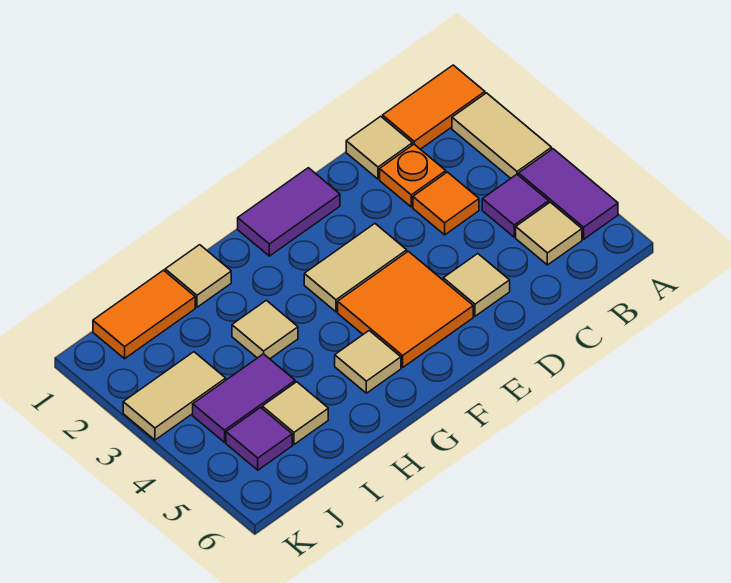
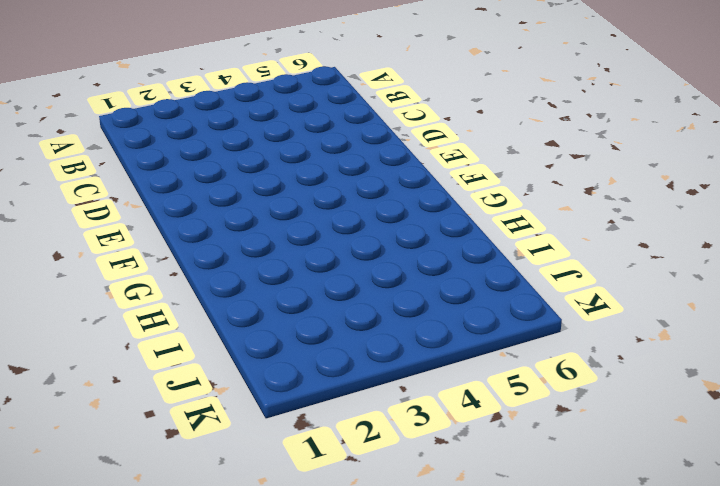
none -> orange 1x2 tile [383,65,485,149]
none -> tan 1x2 tile [452,93,552,178]
none -> purple 1x2 tile [519,149,618,239]

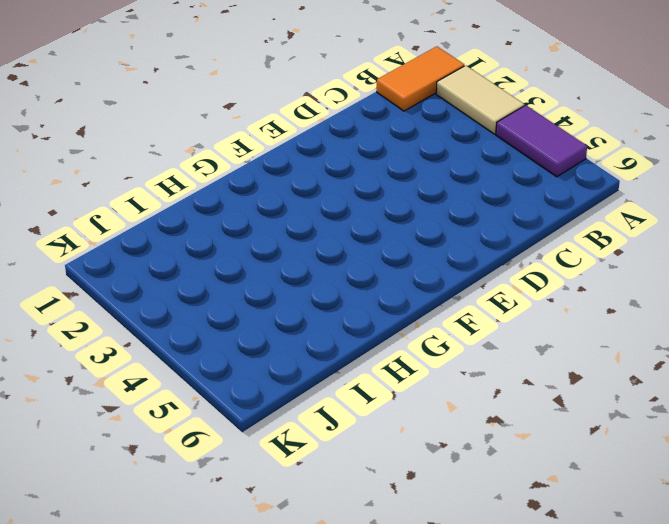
none -> purple 1x1 tile [482,175,549,237]
none -> tan 1x1 tile [516,202,582,265]
none -> tan 1x1 tile [346,116,412,179]

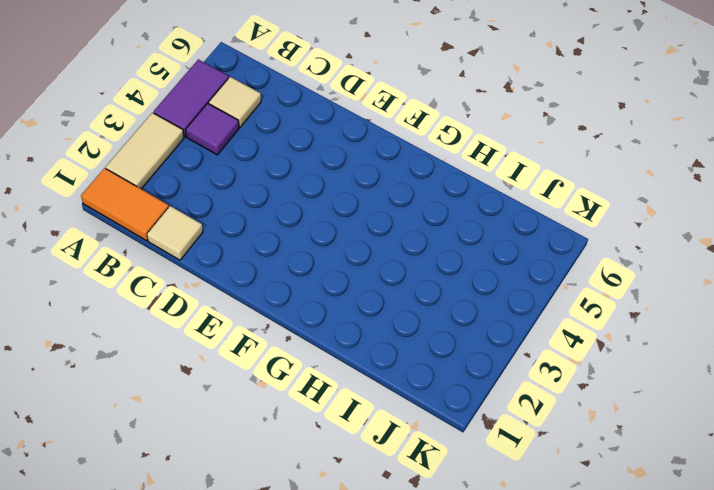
none -> orange 1x1 plate [380,144,446,207]
none -> orange 1x1 tile [413,172,479,235]
none -> tan 1x1 tile [443,254,510,316]

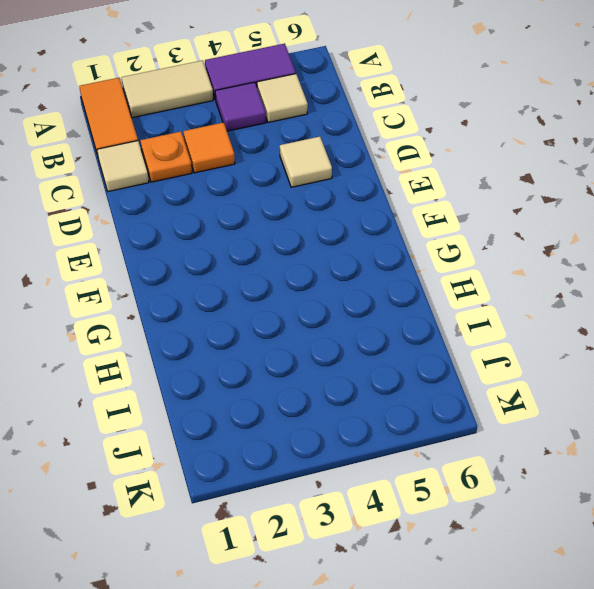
none -> purple 1x2 tile [238,168,340,256]
none -> tan 1x2 tile [304,224,407,312]
none -> orange 2x2 tile [338,251,473,367]

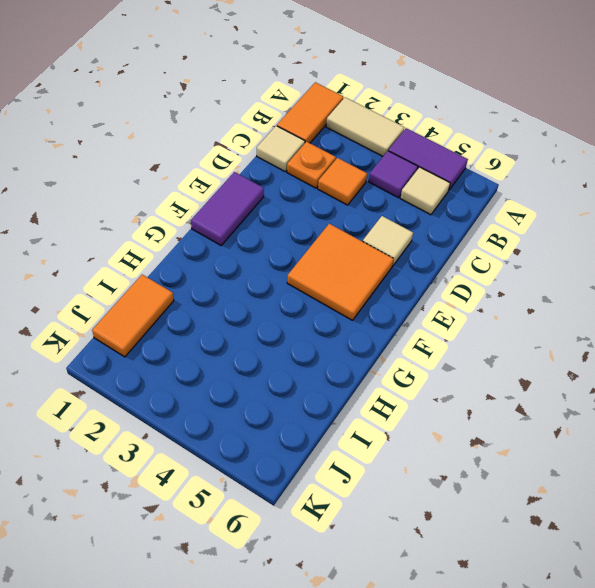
none -> tan 1x2 tile [304,224,407,312]
none -> tan 1x1 tile [335,331,401,393]
none -> tan 1x1 tile [165,245,231,307]

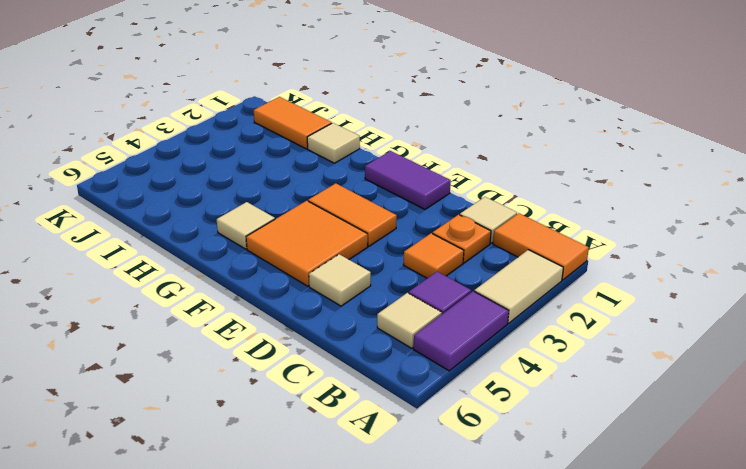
orange 1x2 tile [308,183,397,246] -> tan 1x2 tile [304,224,407,312]
none -> tan 1x1 tile [232,300,298,359]
none -> purple 1x2 tile [193,354,295,442]
none -> tan 1x1 tile [262,382,328,444]

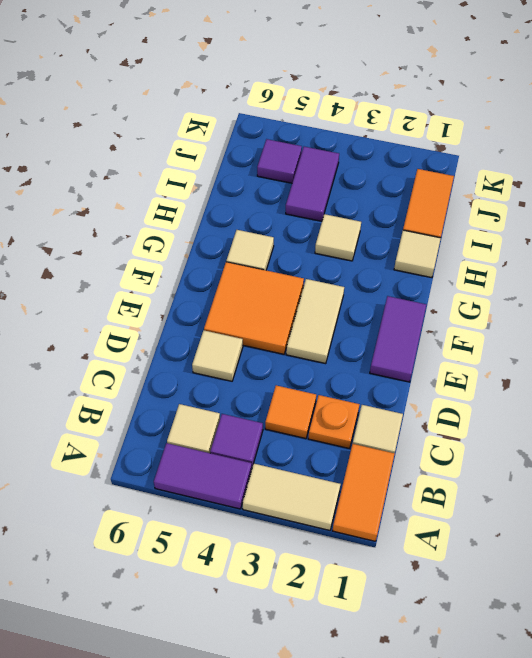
none -> tan 1x1 tile [262,382,328,444]
none -> tan 1x2 tile [123,352,226,440]

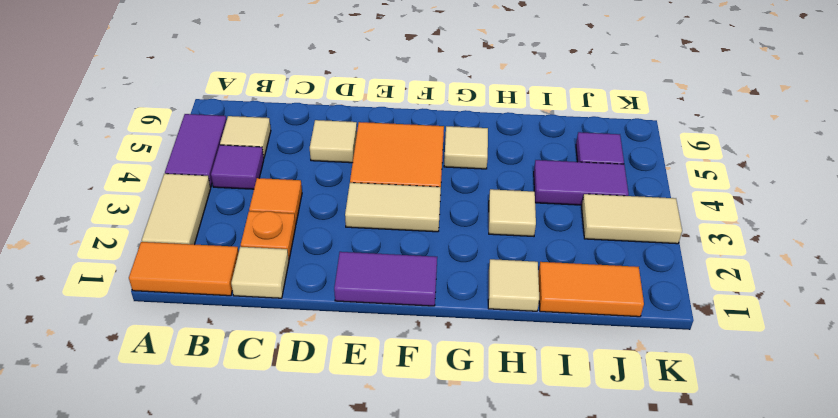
none -> tan 1x1 tile [262,382,328,444]

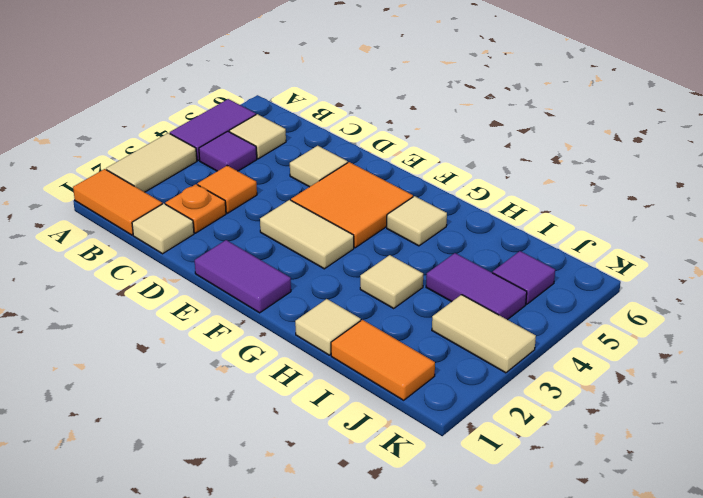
none -> tan 1x1 tile [262,382,328,444]

